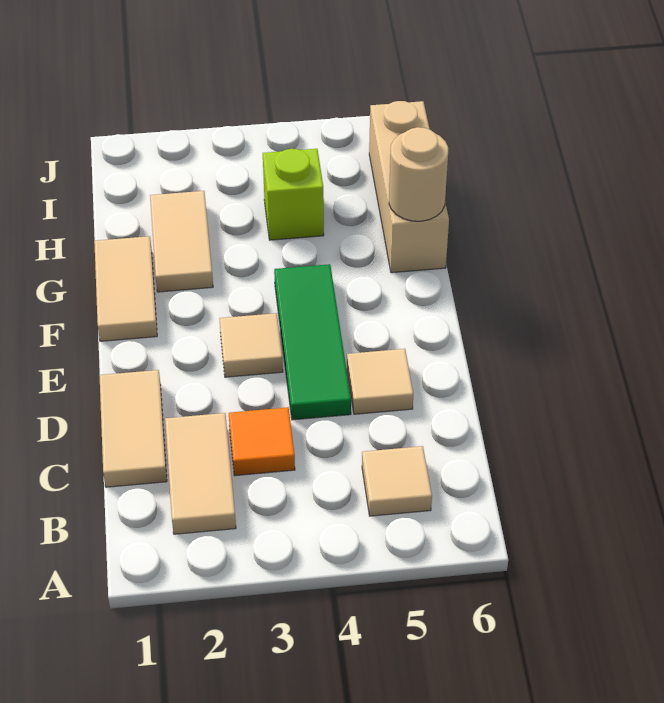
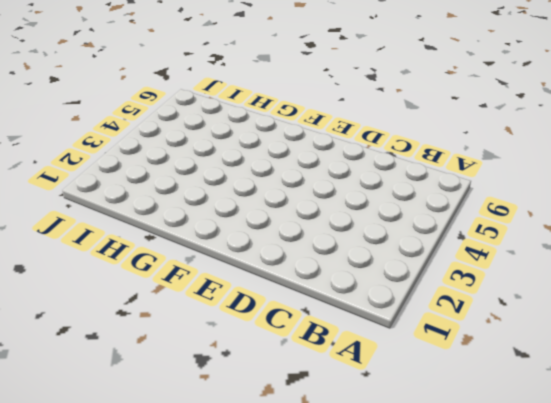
none -> tan 1x2 tile [165,413,236,534]
none -> tan 1x1 tile [362,446,432,516]
none -> tan 1x2 tile [99,370,167,487]

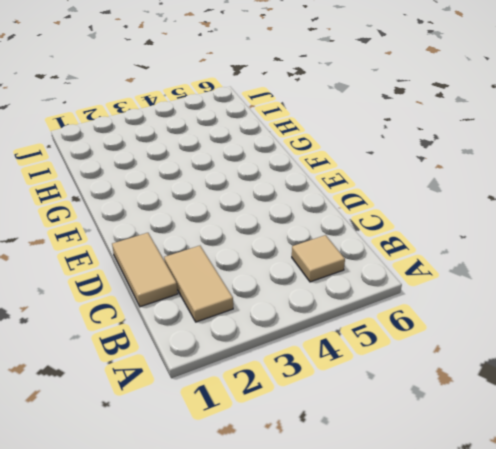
none -> orange 1x1 tile [229,407,295,476]
none -> green 1x3 tile [274,264,351,420]
none -> tan 1x1 tile [347,349,413,414]

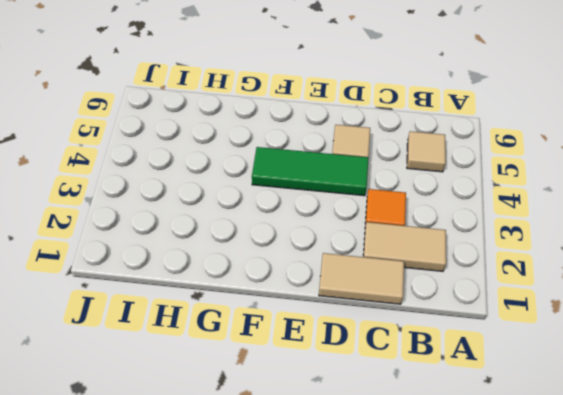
none -> tan 1x1 tile [219,313,283,377]
none -> tan 1x2 tile [94,236,157,341]
none -> tan 1x2 tile [150,191,213,292]

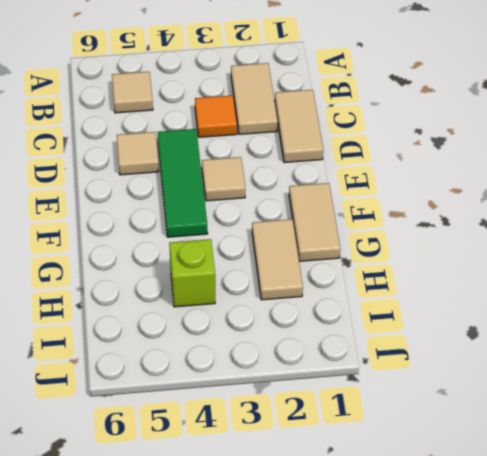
none -> tan 1x3 brick [369,101,449,273]
none -> tan 1x1 round brick [389,127,448,221]

